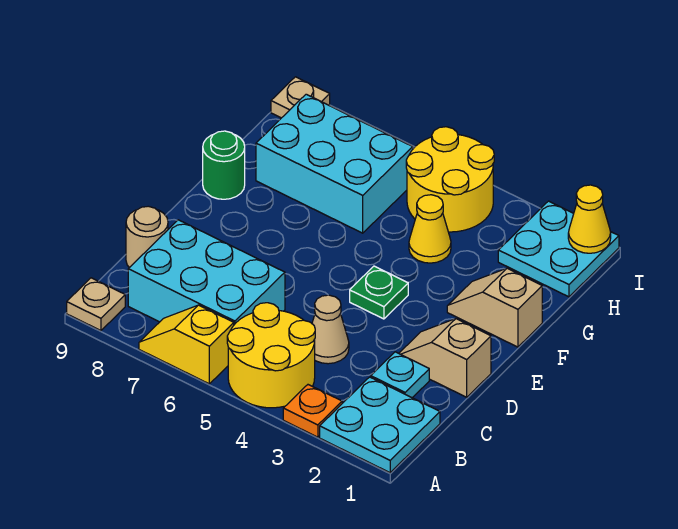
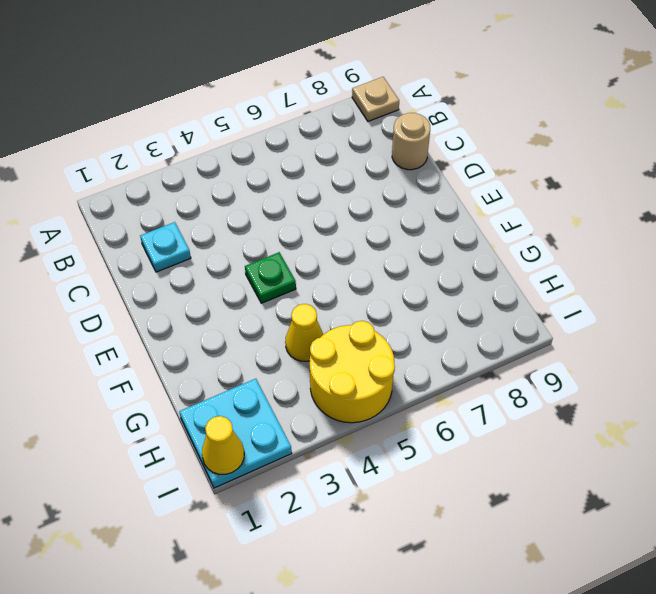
none -> cyan 2x2 plate [320,377,440,473]
none -> orange 1x1 plate [283,385,342,437]
none -> yellow 2x2 round brick [227,303,315,408]

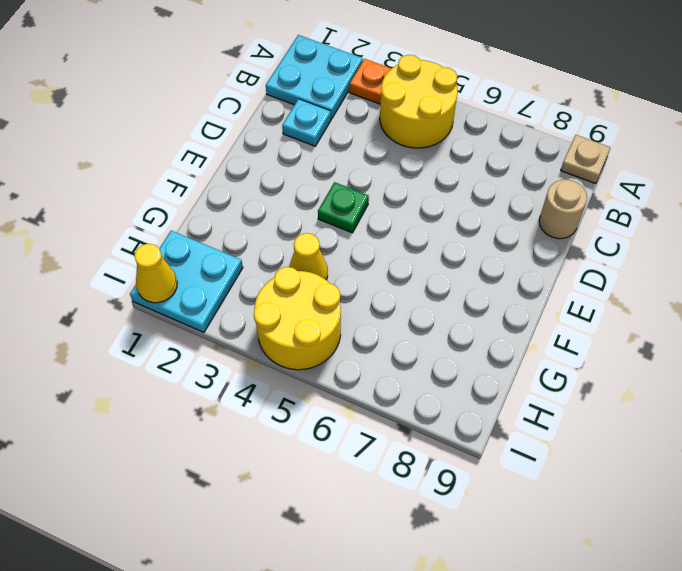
none -> yellow 1x2 slope [139,305,234,384]
none -> cyan 2x3 brick [128,220,285,325]
none -> tan 1x1 cone [312,295,349,364]

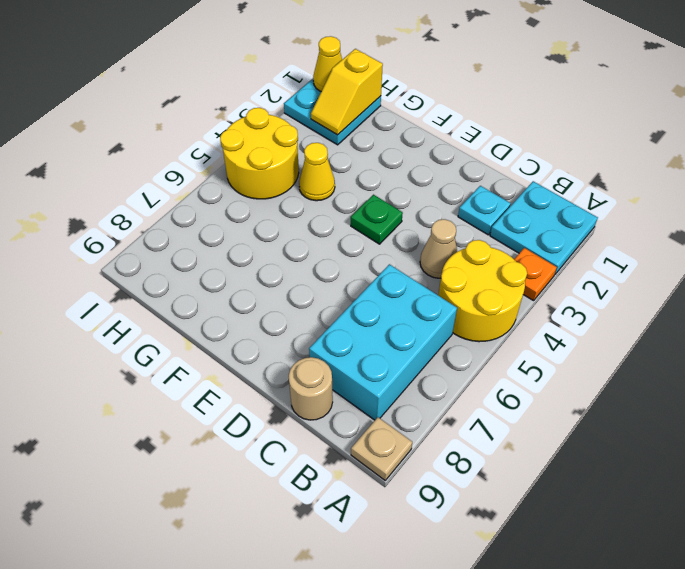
yellow 1x2 slope [311,49,383,135] -> yellow 1x2 slope moved to [139,305,234,384]
none -> tan 1x2 slope [399,319,491,397]
none -> tan 1x2 slope [447,268,542,347]
none -> green 1x1 round brick [203,131,245,199]

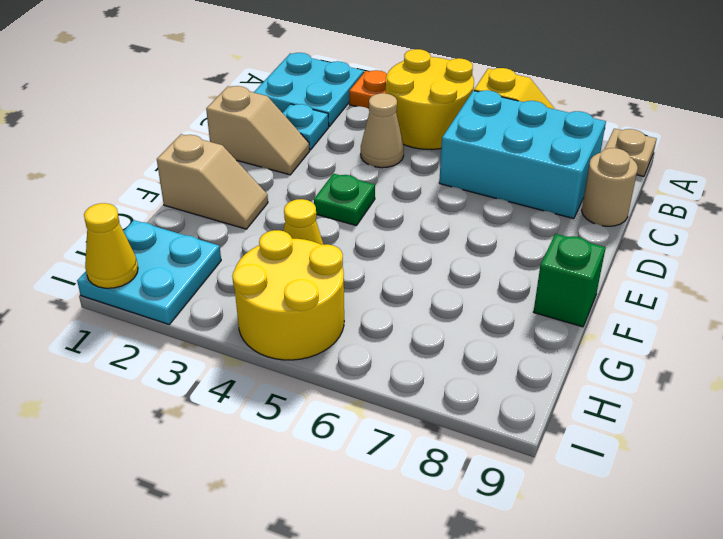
green 1x1 brick [534,234,606,327] -> green 1x1 round brick [203,131,245,199]
none -> cyan 2x3 brick [256,94,413,233]
none -> tan 1x1 plate [271,77,330,118]

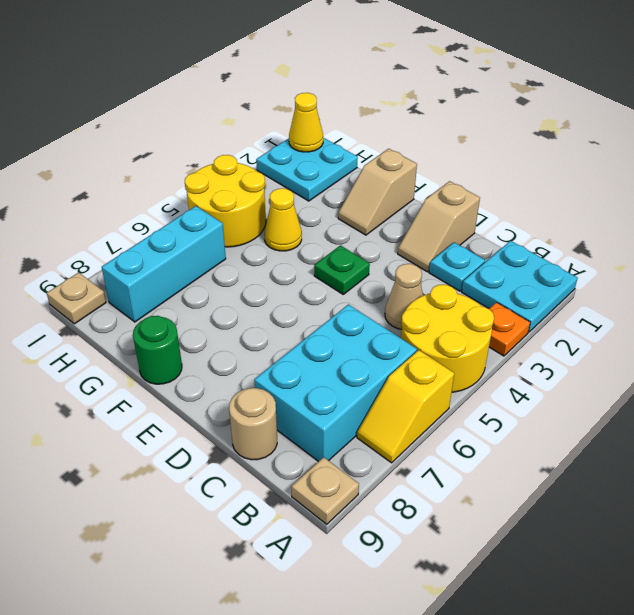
cyan 1x3 brick [102,206,226,322] -> cyan 2x3 brick [256,94,413,233]

